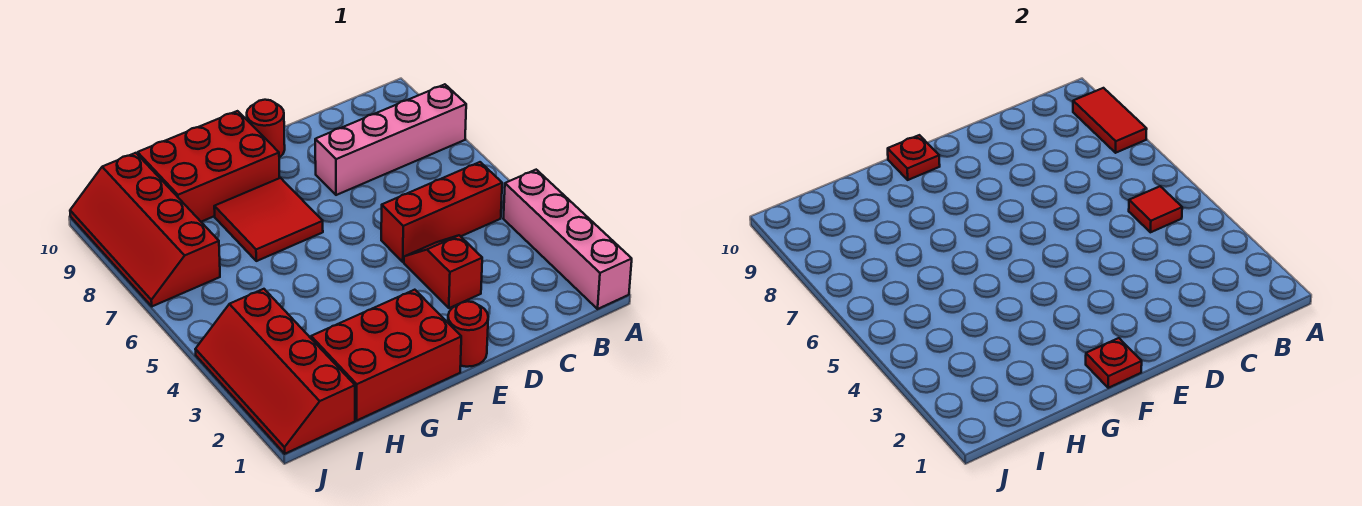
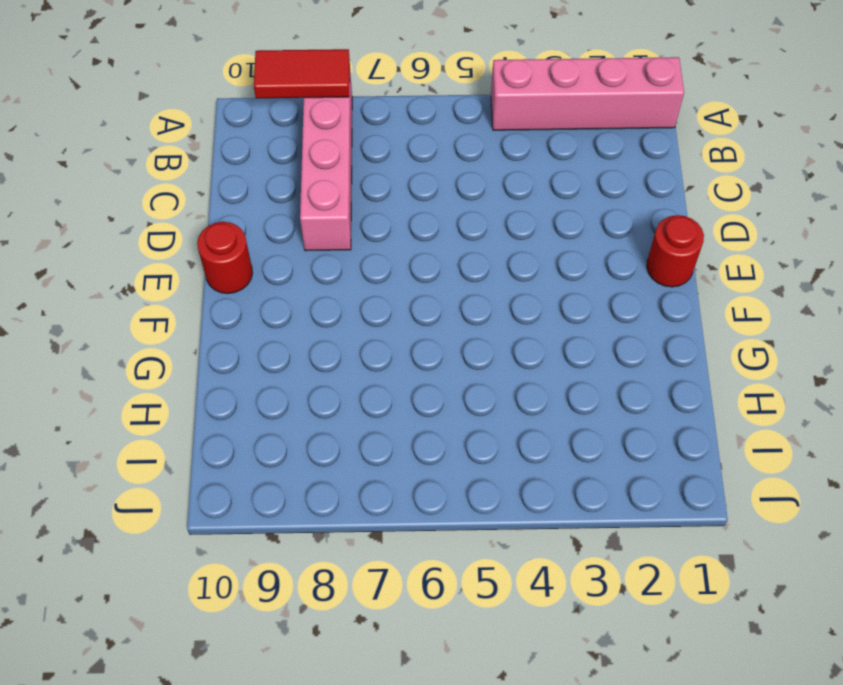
none -> red 1x3 brick [381,162,502,262]
none -> red 1x2 slope [404,235,482,308]
none -> red 2x3 brick [311,290,461,420]

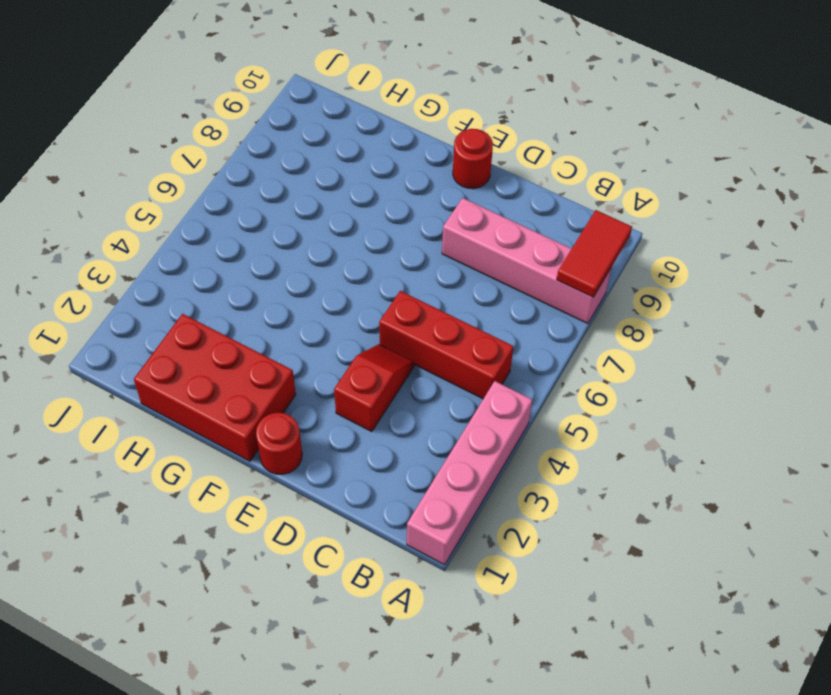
none -> red 2x2 tile [214,178,323,261]
none -> red 2x3 brick [138,111,279,222]
none -> red 2x4 slope [195,289,355,454]

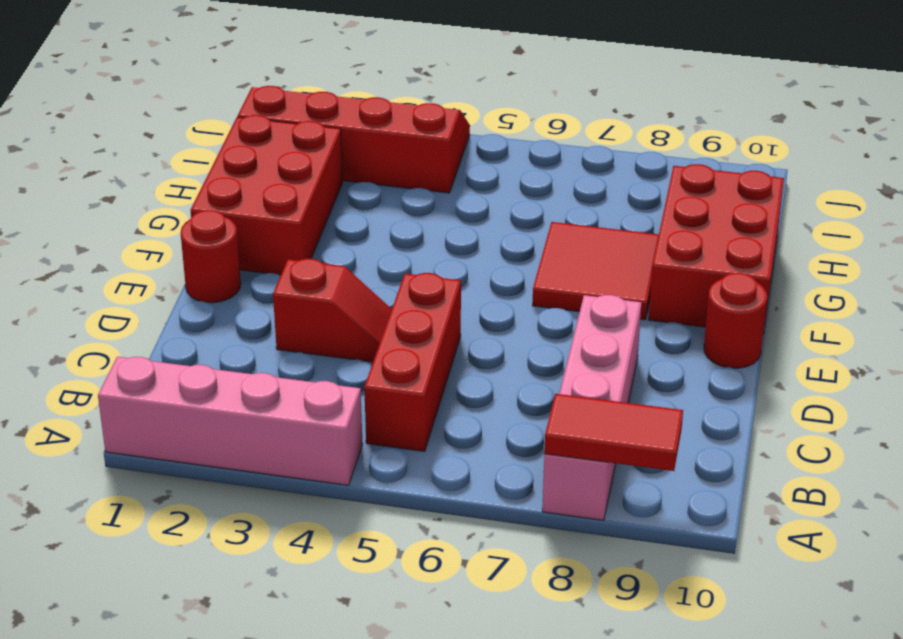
none -> red 2x4 slope [70,153,220,306]
none -> red 1x1 tile [1129,186,1182,232]
none -> red 1x1 plate [1086,338,1142,388]

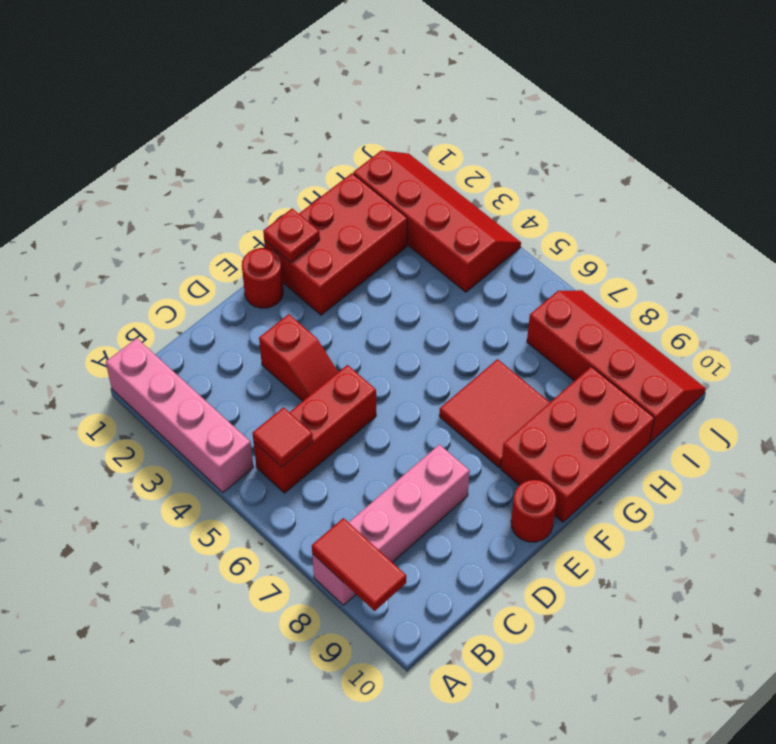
none -> red 1x1 plate [888,135,940,180]

